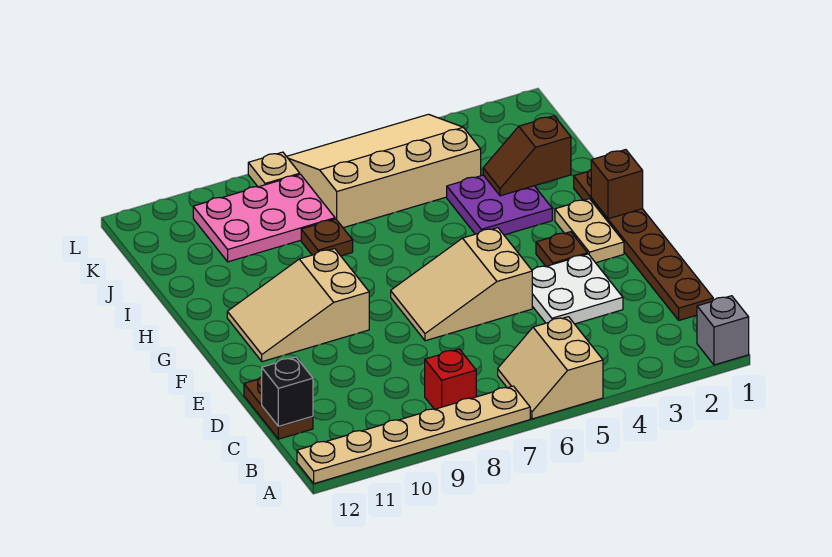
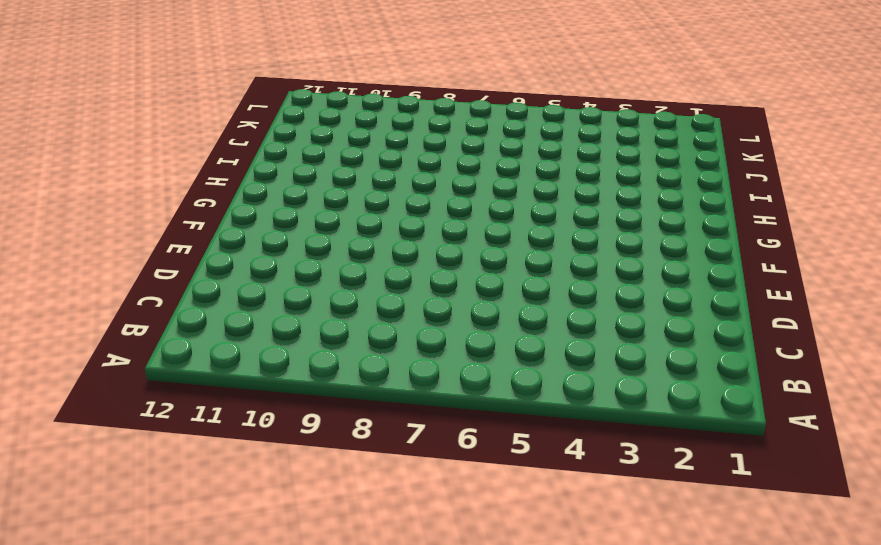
none -> grey 1x1 brick [697,296,749,365]
none -> tan 2x2 slope [498,317,603,419]
none -> tan 1x6 plate [297,386,530,484]

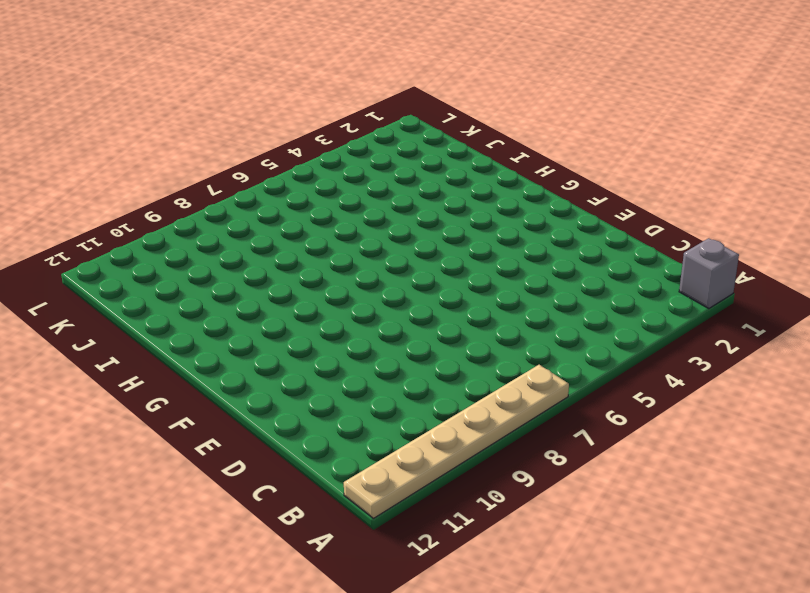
none -> tan 2x2 slope [498,317,603,419]
none -> red 1x1 brick [425,349,476,409]
none -> brown 1x6 plate [574,170,713,320]

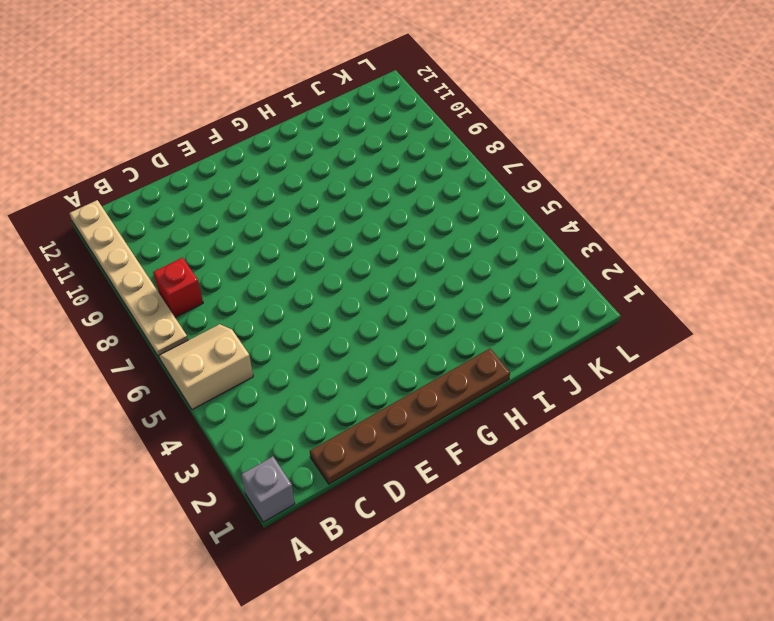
none -> brown 1x2 plate [244,377,313,439]
none -> white 2x2 plate [532,254,623,324]
none -> tan 2x3 slope [391,228,532,341]

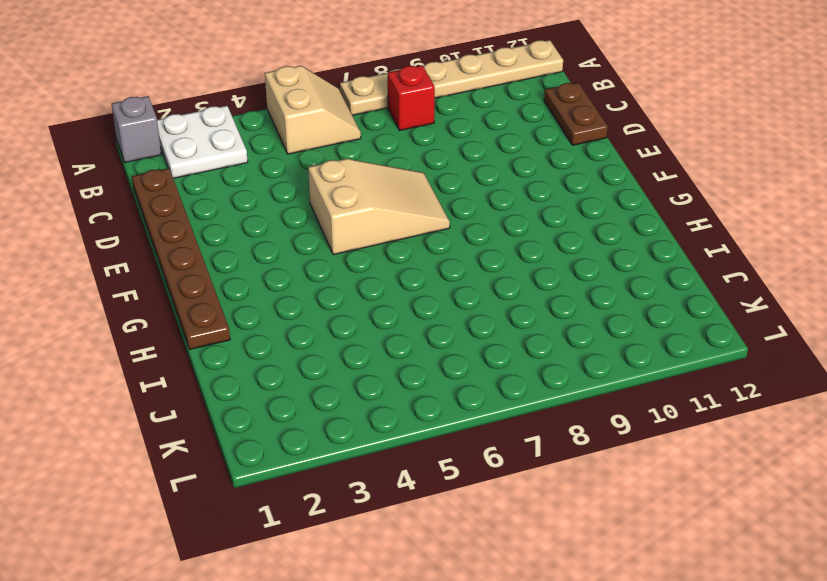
white 2x2 plate [157,106,248,178] -> white 2x2 plate moved to [532,254,623,324]
none -> tan 1x2 plate [555,199,624,263]
none -> brown 1x1 plate [536,232,588,266]
none -> tan 2x3 slope [227,249,369,362]

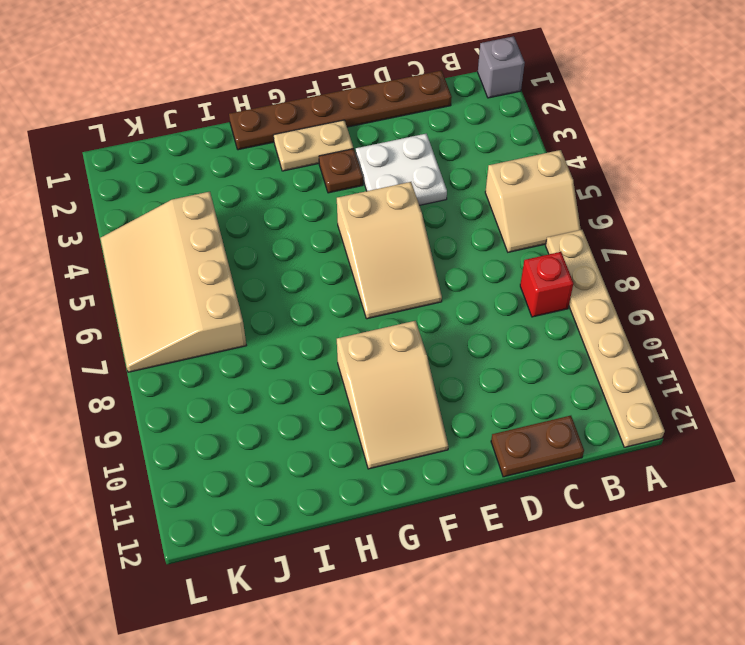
none -> purple 2x2 plate [447,175,552,235]
none -> brown 1x1 plate [301,219,353,256]
none -> pink 2x3 plate [193,174,335,262]

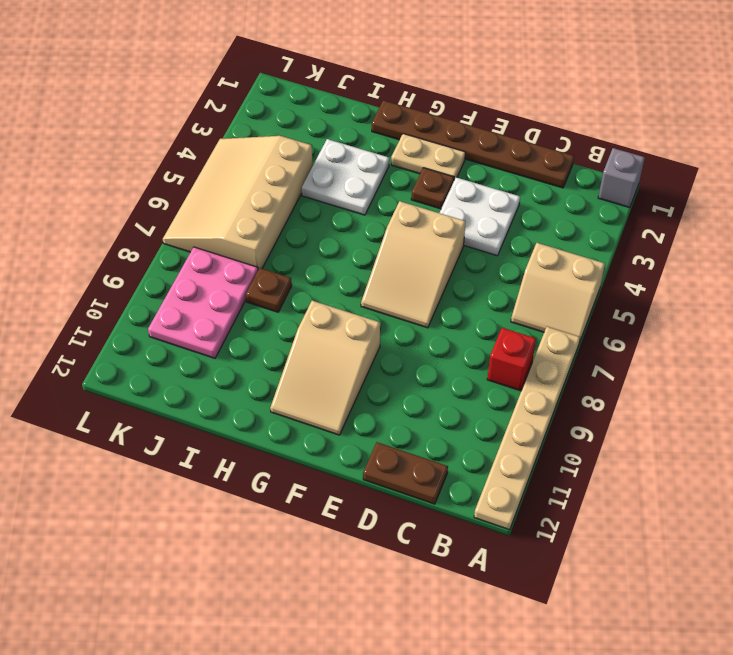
white 2x2 plate [302,139,389,215] -> purple 2x2 plate [447,175,552,235]
none -> tan 1x1 plate [248,152,300,187]
none -> black 1x1 brick [262,357,313,426]
none -> brown 1x1 brick [591,150,643,219]

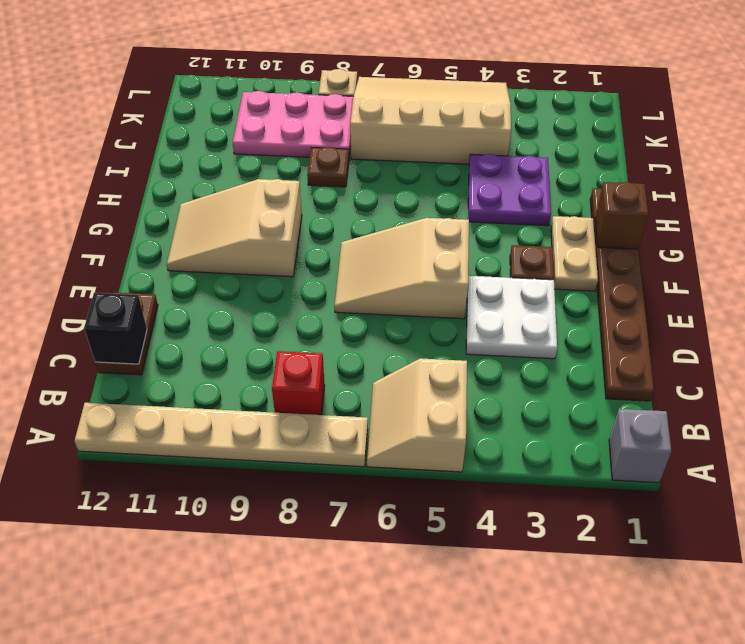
none -> brown 1x2 slope [483,116,571,196]

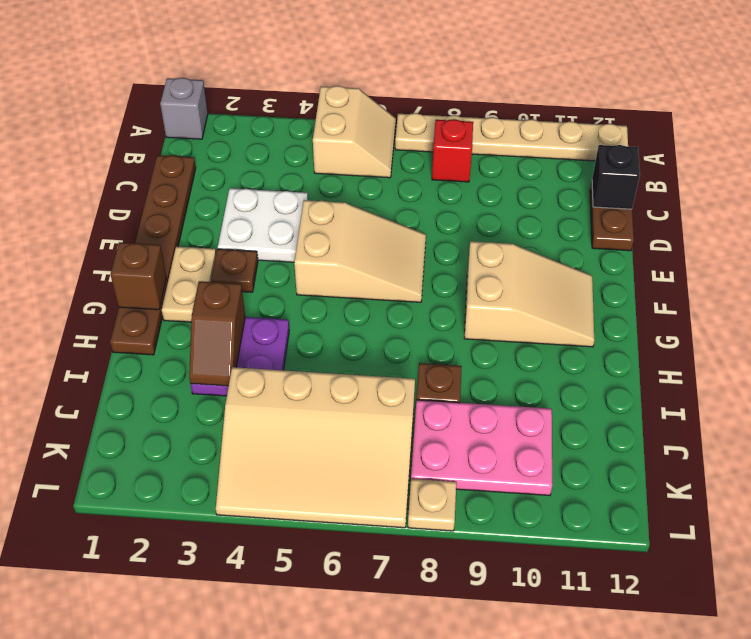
brown 1x2 slope [189,281,245,386] -> brown 1x2 slope turned to [483,116,571,196]

